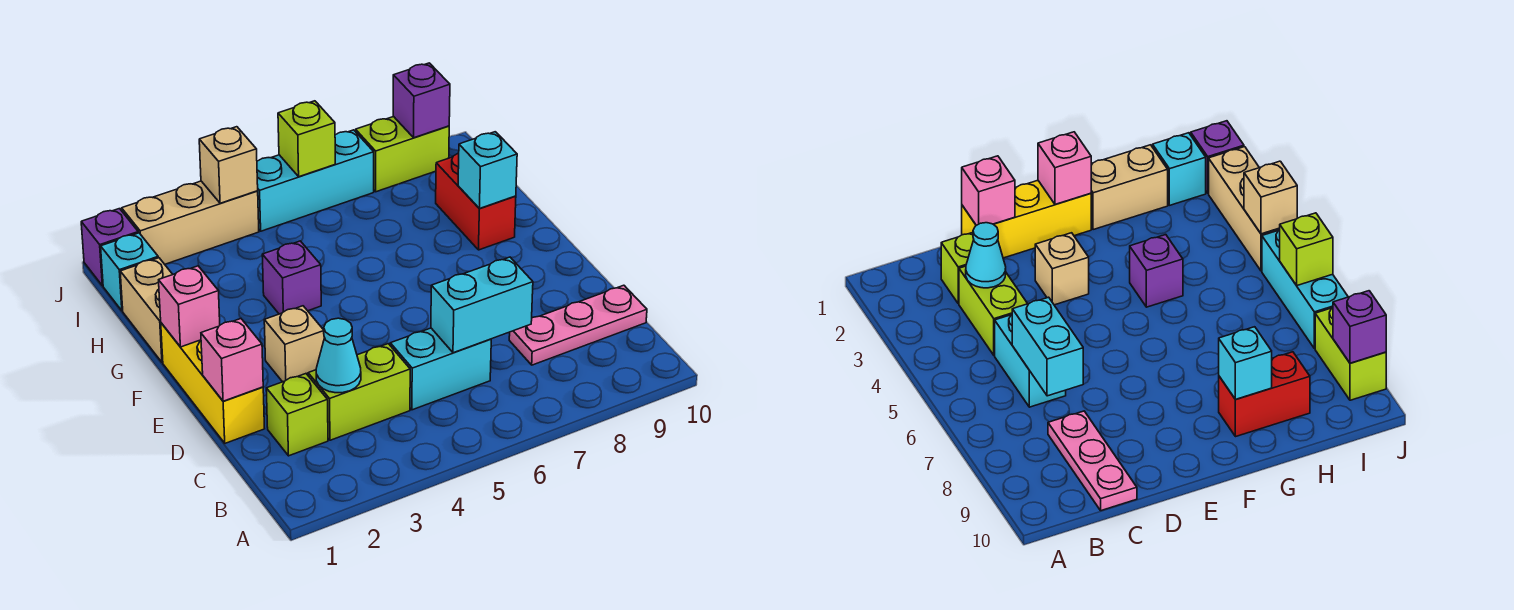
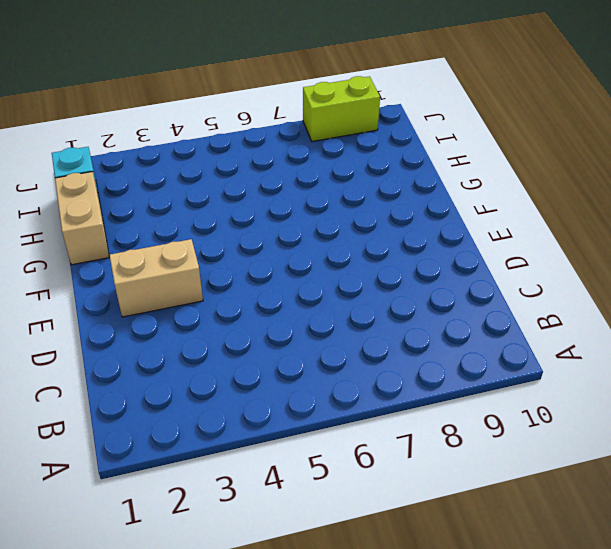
tan 1x2 brick [109,239,203,317] -> tan 1x1 brick [264,306,324,382]
none -> lime 1x1 brick [266,374,328,456]
none -> lime 1x2 brick [308,344,410,440]
none -> cyan 1x2 brick [390,328,491,410]

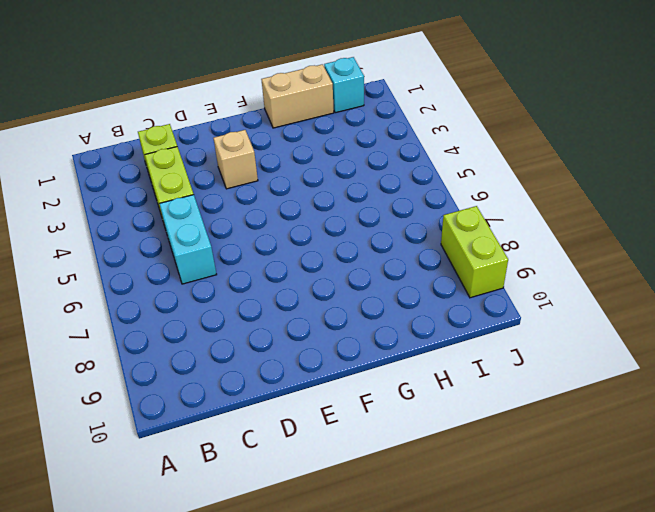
none -> pink 1x3 plate [509,285,647,365]
none -> yellow 1x3 brick [161,323,265,443]
none -> purple 1x1 brick [262,241,321,314]

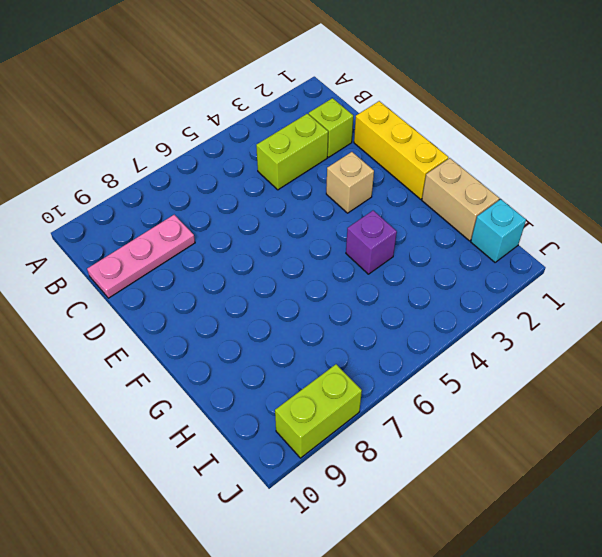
none -> cyan 1x2 brick [390,328,491,410]
none -> red 1x2 brick [436,153,516,250]
none -> purple 1x1 brick [81,209,138,286]

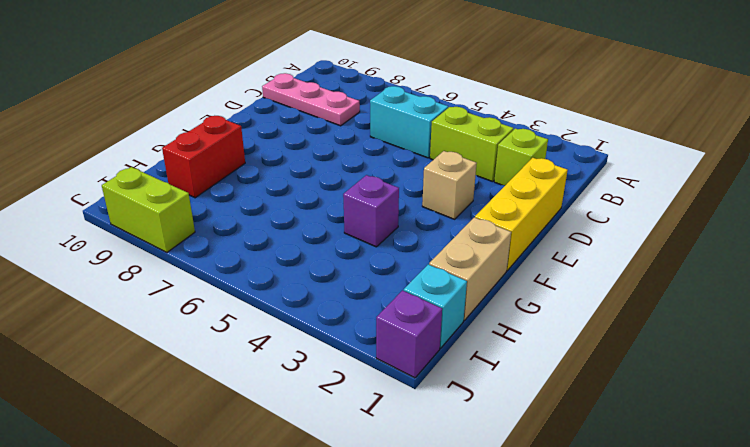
none -> tan 1x3 brick [122,181,259,264]
none -> cyan 1x3 brick [257,130,374,231]
none -> cyan 1x1 cone [316,318,361,393]

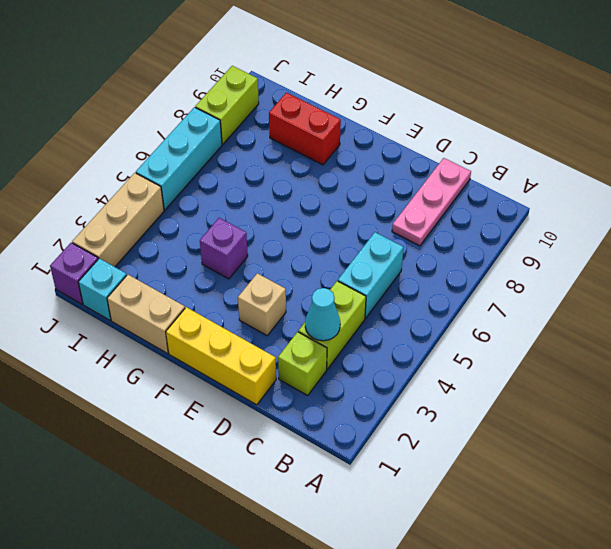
none -> cyan 1x2 brick [431,257,533,353]
none -> pink 1x1 brick [201,319,263,401]
none -> pink 1x1 brick [159,266,220,347]

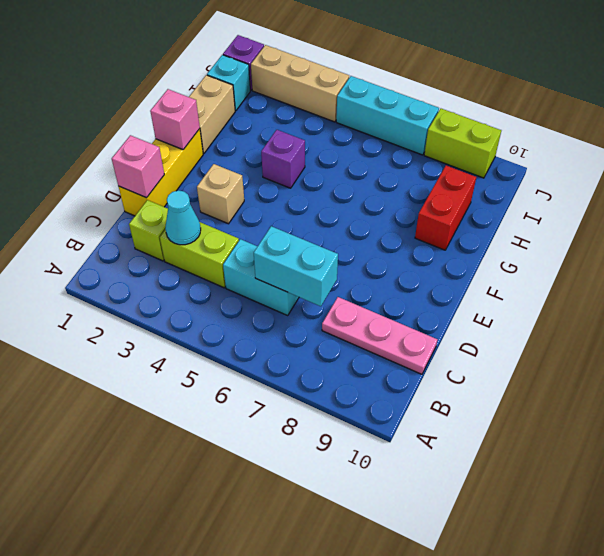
none -> cyan 1x1 brick [458,132,517,209]
none -> tan 1x1 brick [199,127,258,203]
none -> lime 1x1 brick [278,101,335,177]

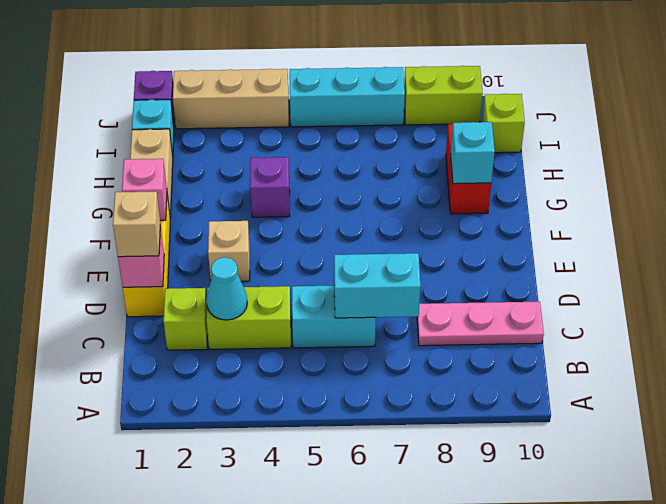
tan 1x1 brick [113,191,160,257] -> tan 1x1 brick moved to [199,127,258,203]
lime 1x1 brick [482,94,525,153] -> lime 1x1 brick moved to [278,101,335,177]
none -> purple 1x1 brick [393,63,450,138]

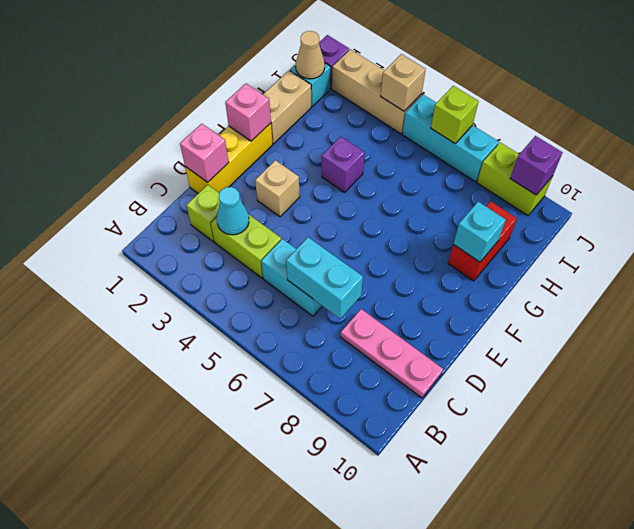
tan 1x1 cone [296,31,325,79] -> none

